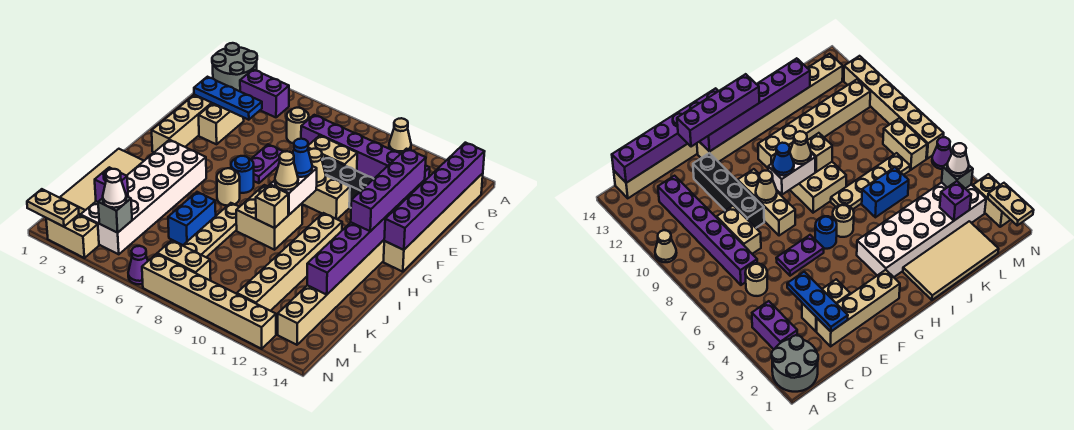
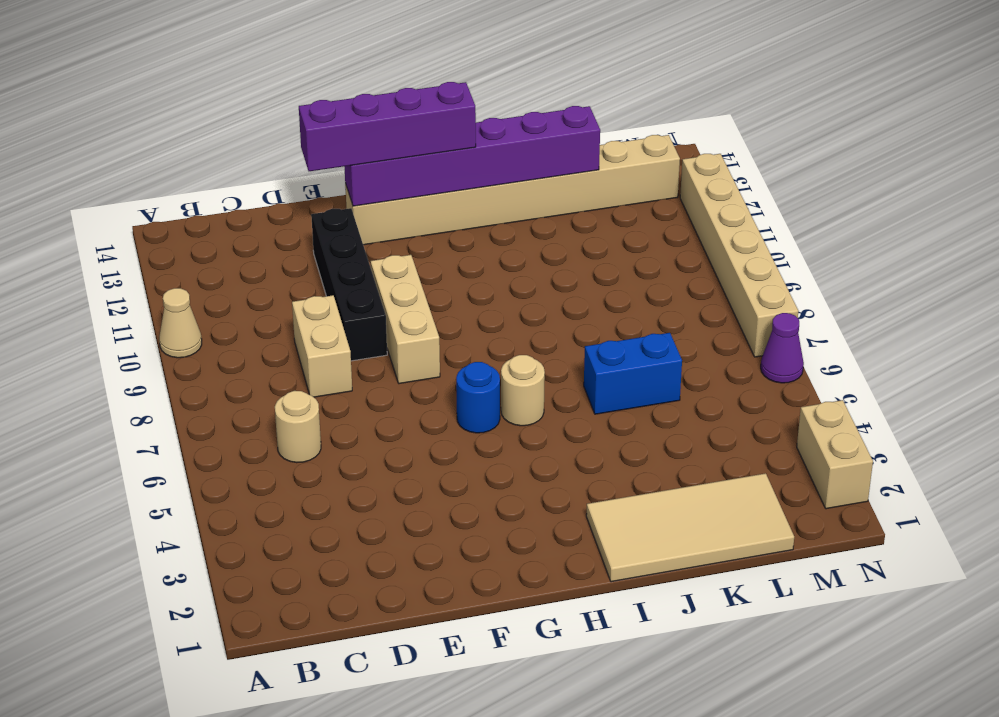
none -> grey 2x2 round brick [212,43,257,91]
none -> purple 1x2 brick [240,70,289,117]
none -> tan 1x6 brick [384,173,483,272]
none -> purple 1x6 brick [301,115,430,194]

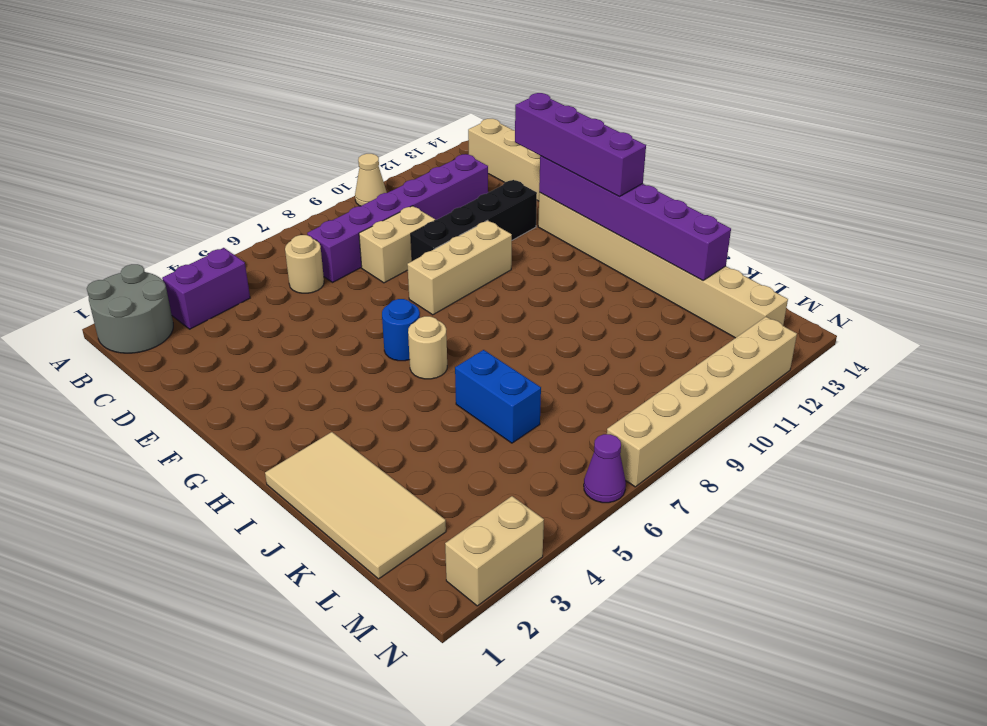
none -> tan 1x4 brick [152,95,212,152]
none -> tan 1x2 brick [199,103,244,144]
none -> purple 1x2 plate [251,144,284,183]
none -> white 2x6 brick [81,140,206,254]

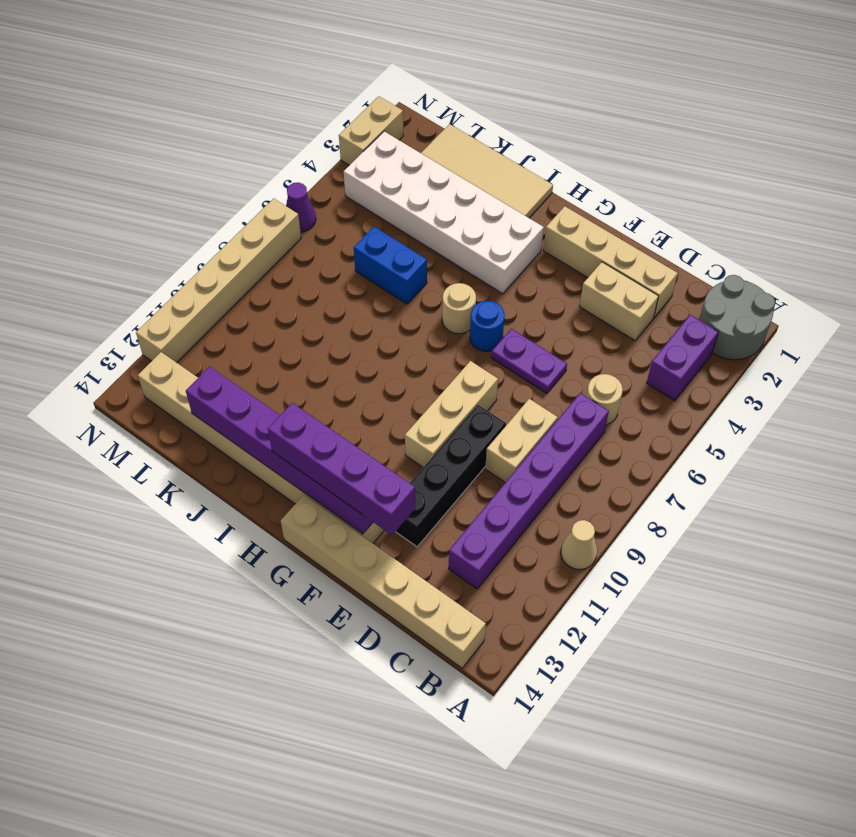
none -> tan 2x2 brick [236,185,302,250]
none -> tan 1x6 brick [237,213,342,311]
none -> tan 1x4 plate [183,203,239,257]
none -> tan 1x2 brick [157,240,211,281]

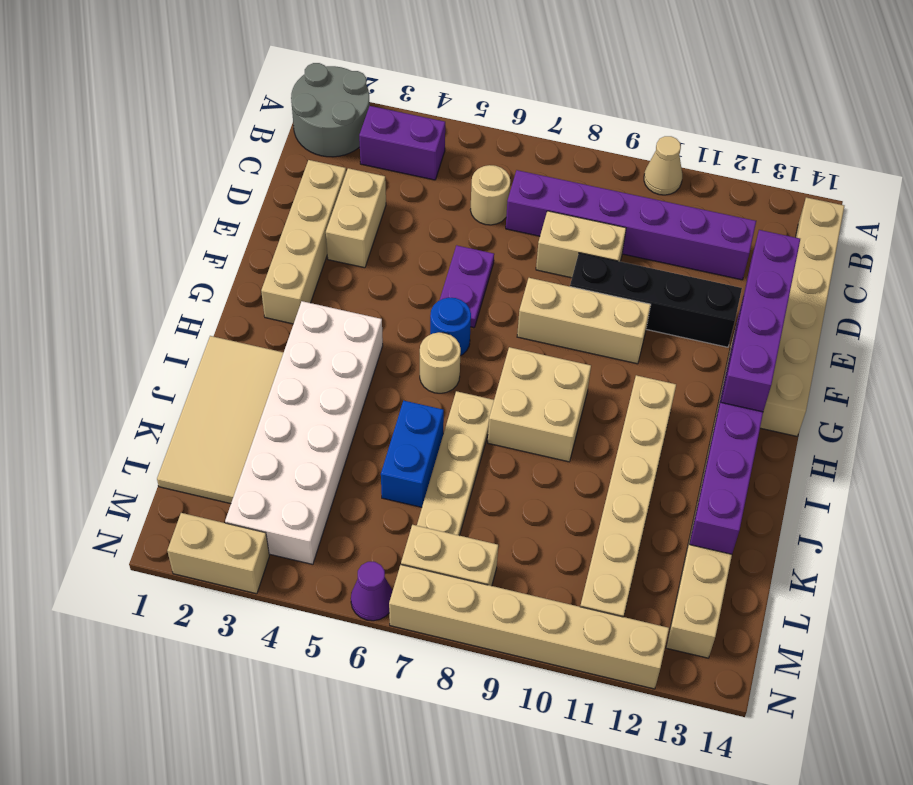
none -> purple 1x6 brick [384,143,485,250]
none -> blue 1x3 plate [194,77,262,120]
none -> tan 1x1 cone [309,149,326,186]
none -> white 1x2 brick [270,166,317,215]

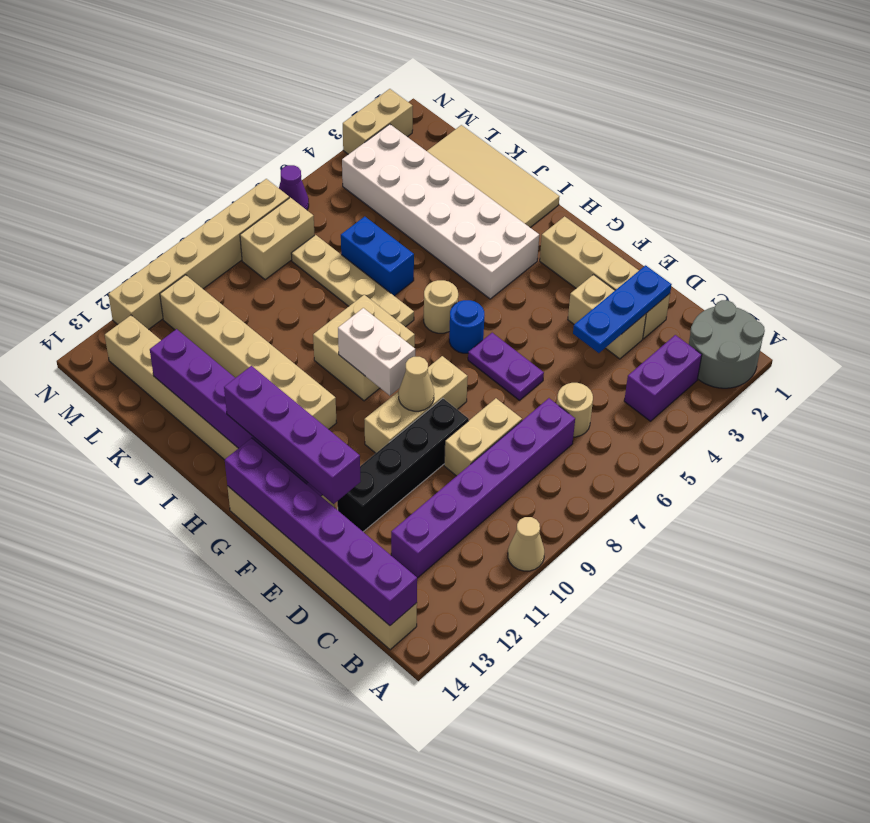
none -> tan 1x1 brick [256,185,288,228]
none -> purple 1x1 brick [95,167,128,202]
none -> grey 1x1 brick [98,196,132,233]
none -> tan 1x2 plate [27,189,79,227]

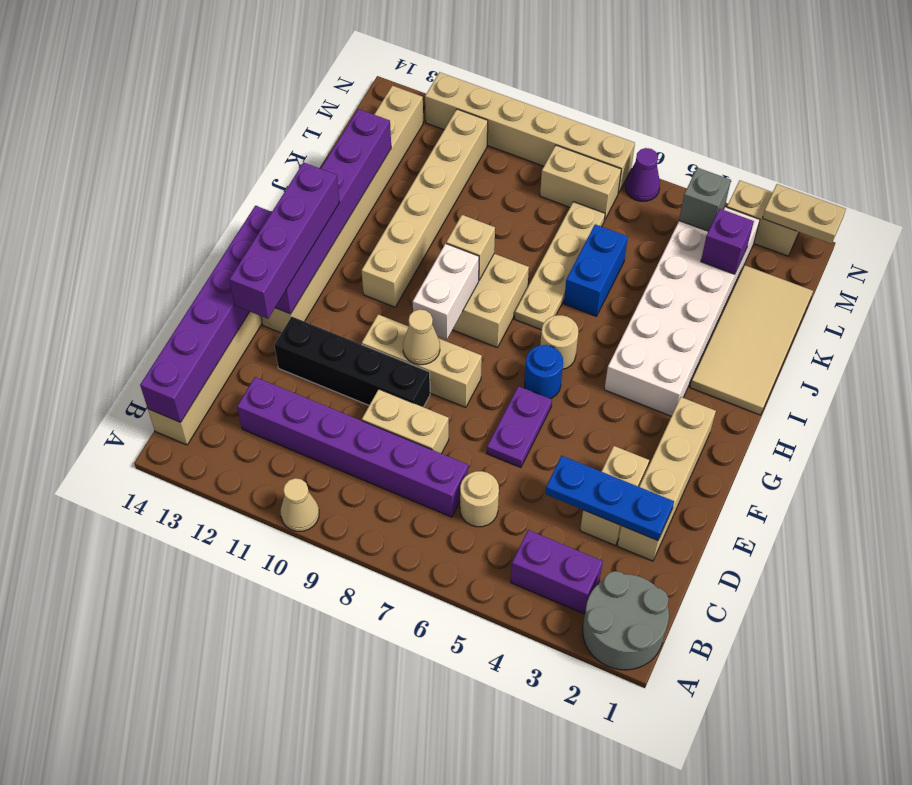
none -> blue 1x1 cone [293,139,312,177]
none -> tan 1x1 cone [275,151,298,190]
none -> white 1x1 cone [103,169,126,208]

